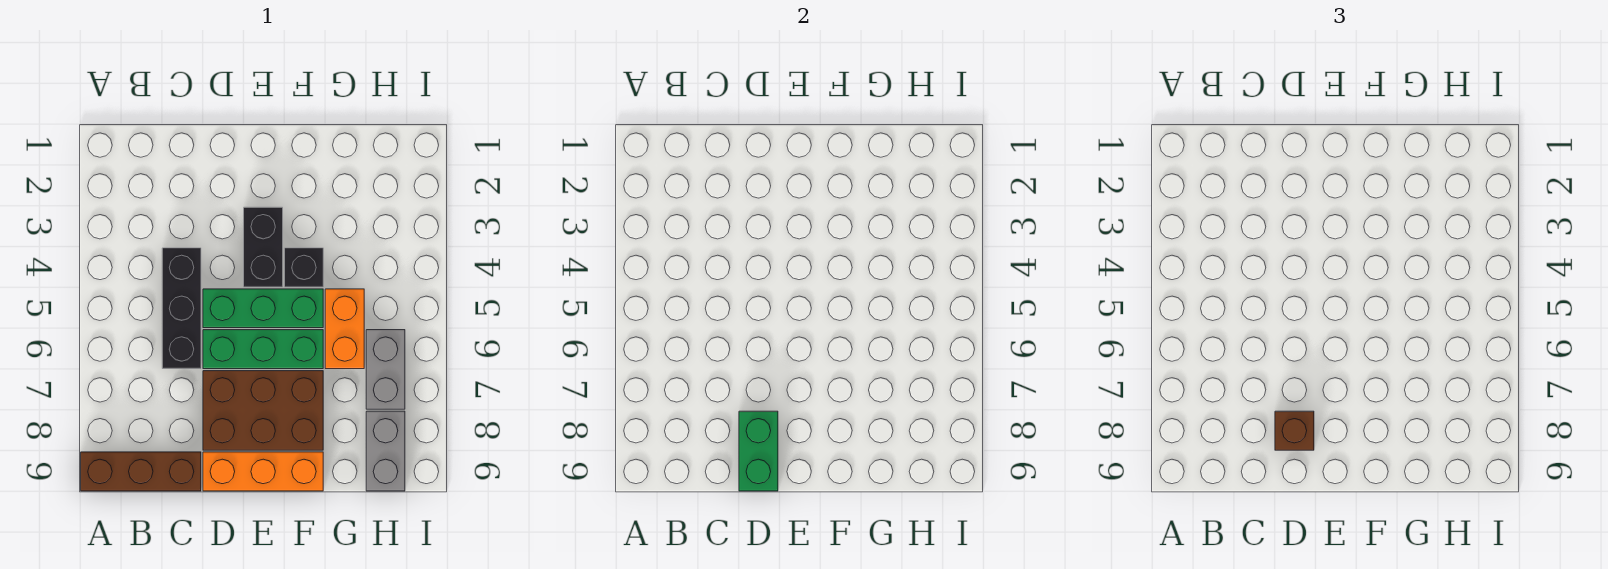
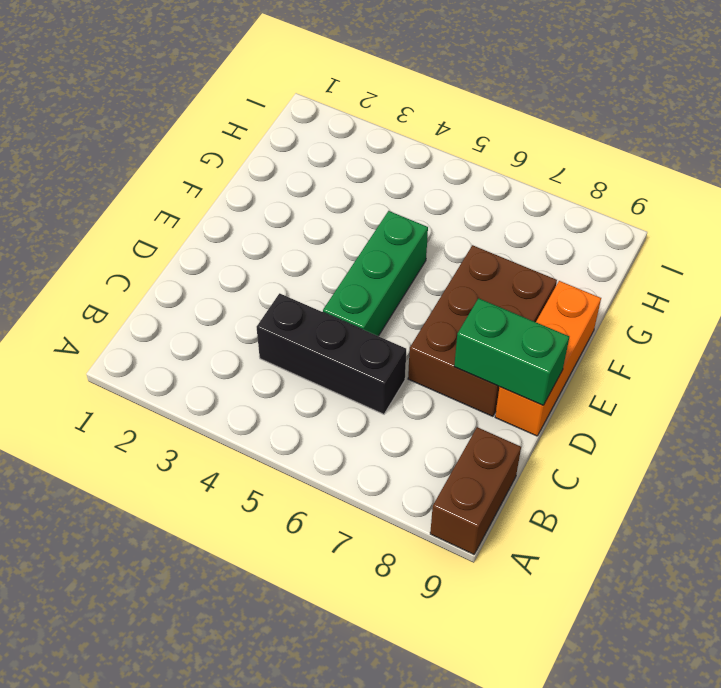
brown 1x2 brick [430,427,521,554] -> brown 1x3 brick [81,452,201,491]
none -> green 1x3 brick [203,330,323,369]
none -> black 1x2 brick [244,207,283,287]
none -> black 1x1 brick [285,248,323,287]

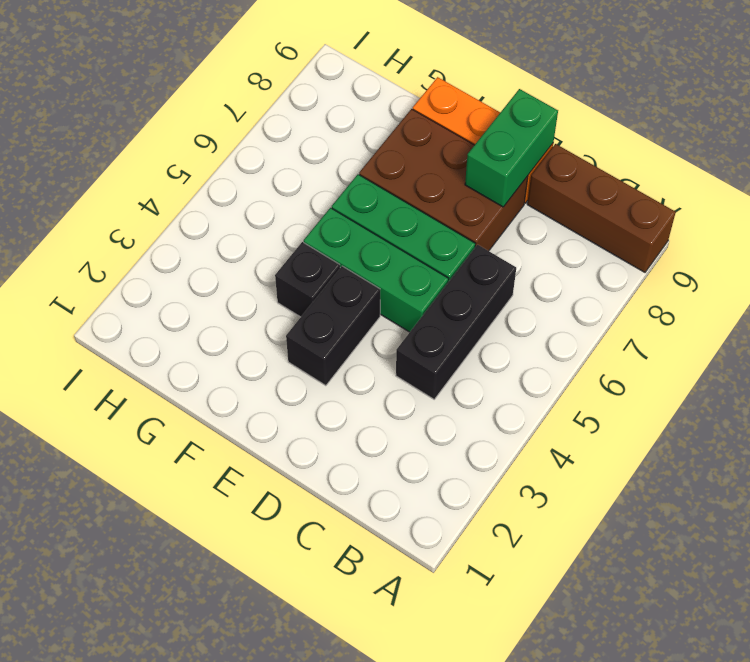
none -> orange 1x2 brick [325,289,364,369]
none -> grey 1x2 brick [366,330,405,409]
none -> grey 1x2 brick [366,411,405,491]

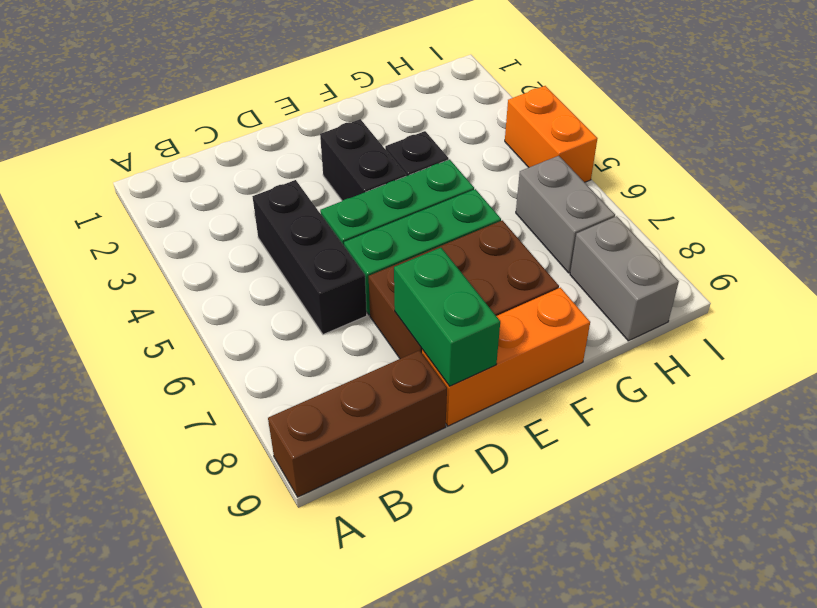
orange 1x2 brick [505,86,598,182] -> orange 1x2 brick moved to [325,289,364,369]
none -> brown 1x1 brick [1275,411,1314,450]

